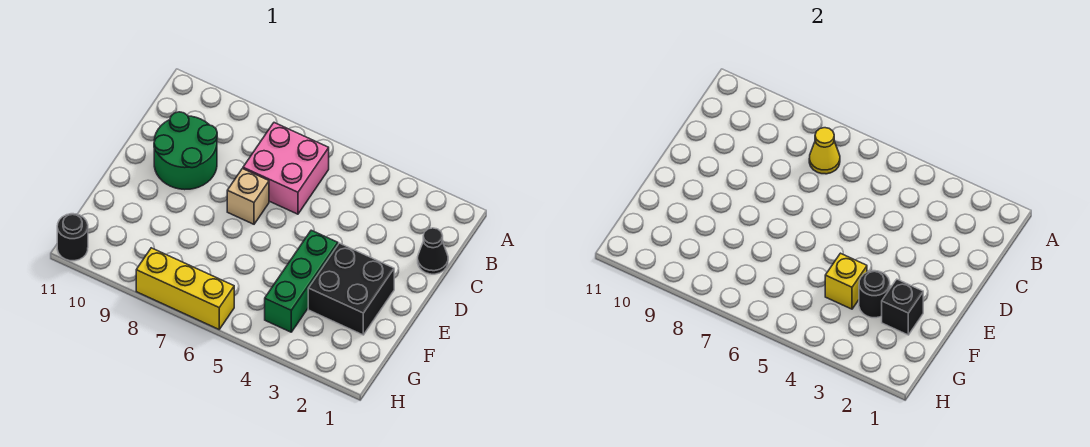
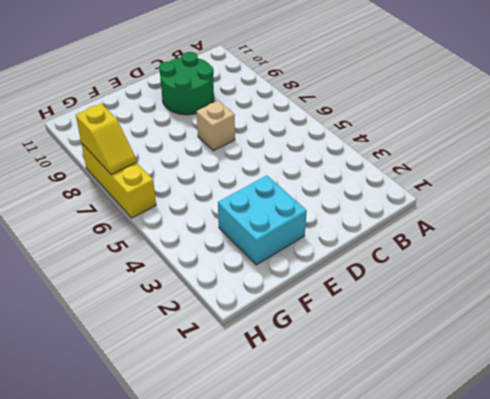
cyan 2x2 brick [218,175,307,265] -> black 2x2 brick [308,243,394,335]
yellow 1x2 slope [76,104,136,175] -> none
none -> pink 2x2 brick [243,123,329,214]
none -> black 1x1 cone [418,228,448,274]
none -> green 1x3 brick [265,230,338,332]

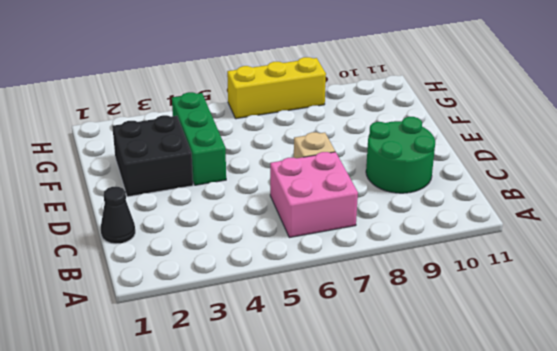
none -> black 1x1 round brick [57,214,88,261]
none -> yellow 1x1 cone [809,128,840,174]
none -> black 1x1 brick [882,279,923,335]

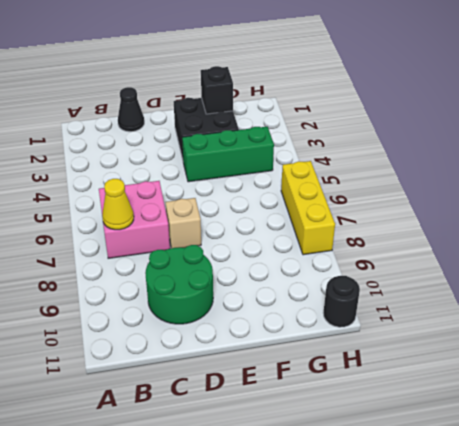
none -> black 1x1 round brick [859,271,890,318]
none -> yellow 1x1 brick [825,253,867,309]

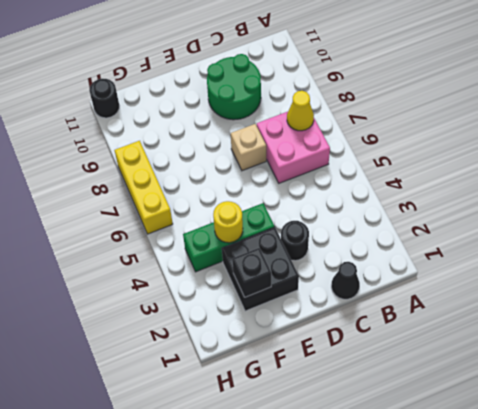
black 1x1 round brick [281,221,309,261] -> black 1x1 round brick moved to [859,271,890,318]
yellow 1x1 round brick [213,201,243,243] -> yellow 1x1 brick [825,253,867,309]

